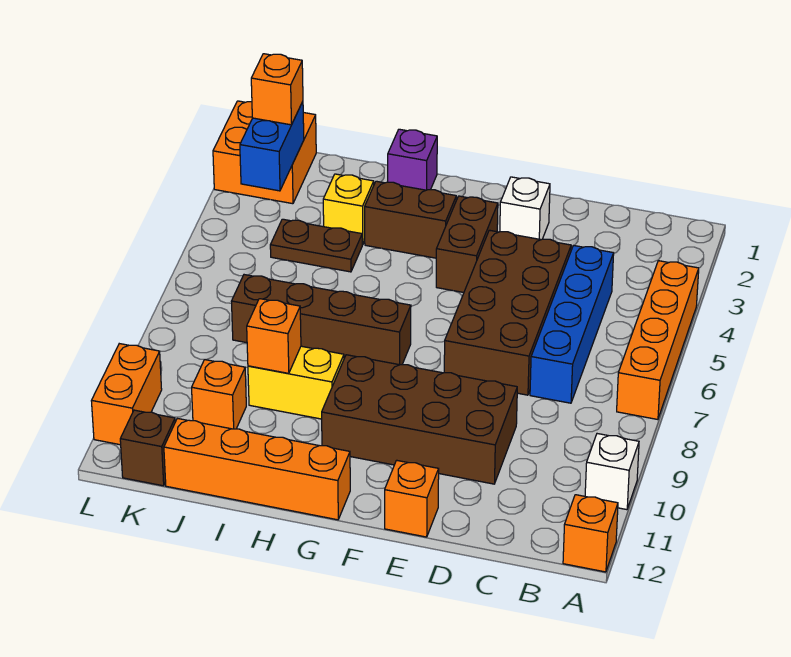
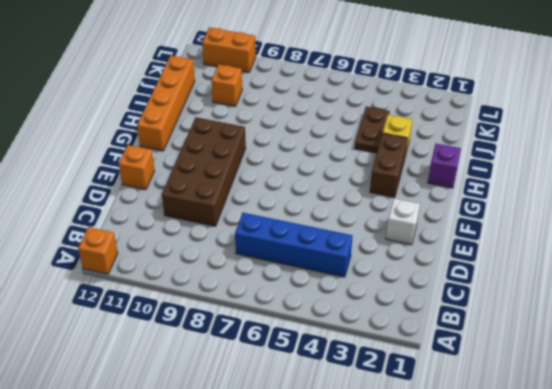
none -> orange 1x4 brick [617,261,699,420]
none -> white 1x1 brick [585,434,639,510]
none -> brown 2x4 brick [444,230,571,395]

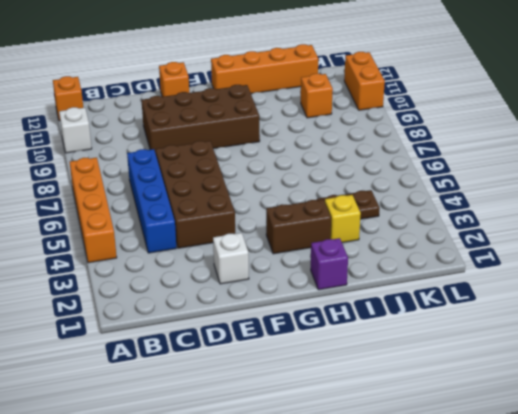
none -> brown 1x2 brick [436,196,498,293]
none -> brown 1x4 brick [231,275,411,365]
none -> yellow 1x2 brick [248,346,344,419]

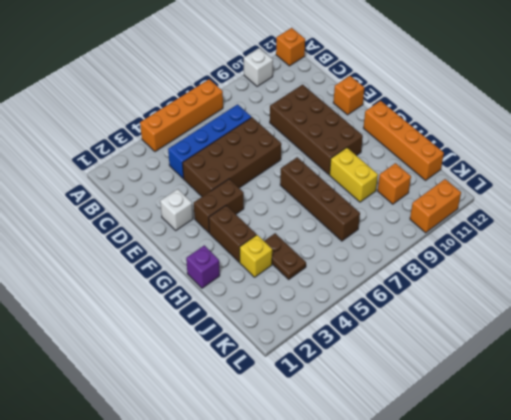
none -> orange 2x2 brick [213,101,316,204]
none -> brown 1x1 brick [120,410,175,486]
none -> orange 1x1 brick [247,299,301,373]

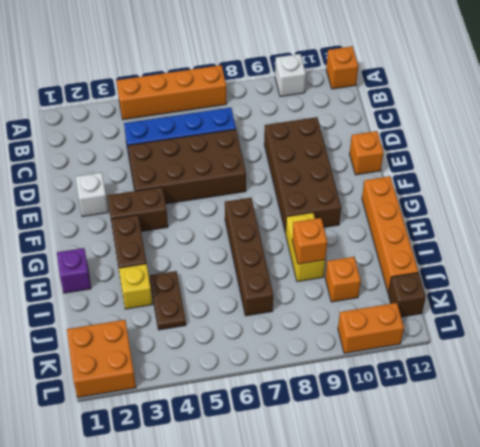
none -> blue 1x2 brick [240,102,304,191]
none -> orange 1x1 brick [251,54,303,125]

